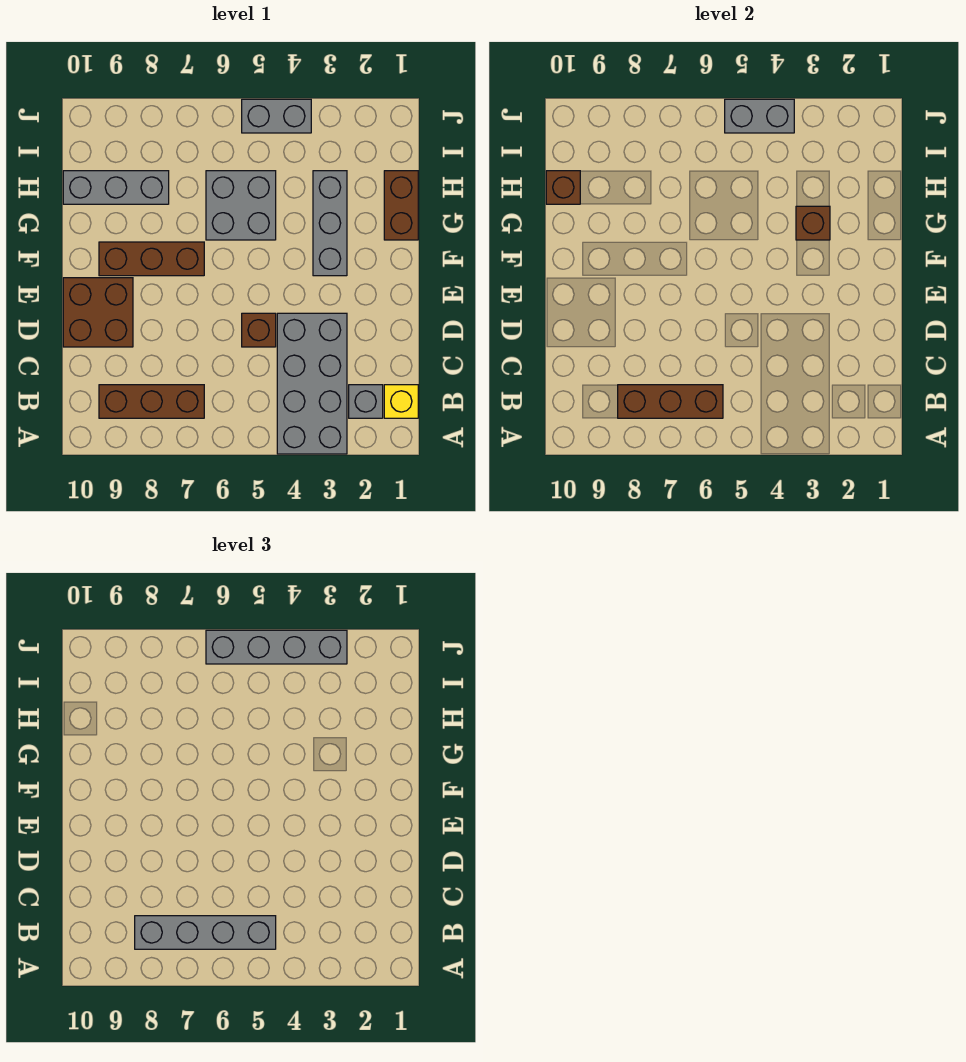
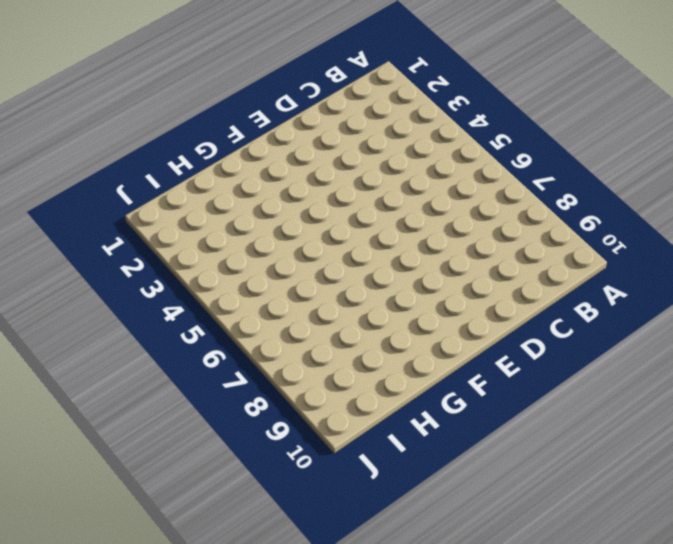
none -> grey 2x4 brick [277,313,347,454]
none -> yellow 1x1 brick [384,385,418,418]
none -> grey 1x1 brick [349,385,383,418]

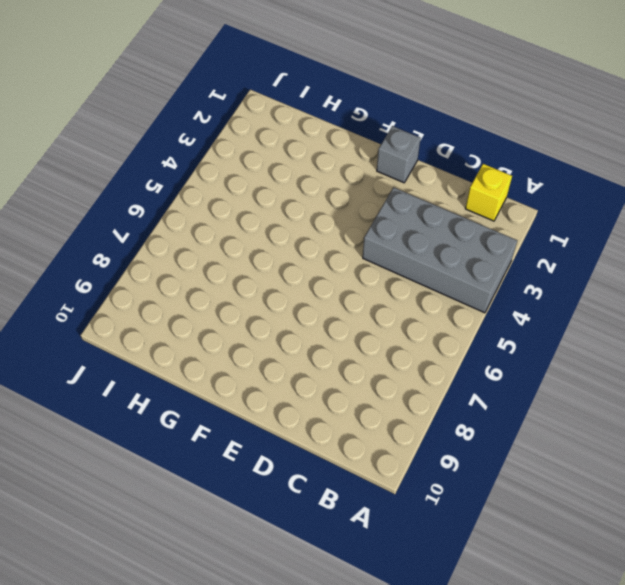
grey 1x1 brick [377,126,421,183] -> grey 1x1 brick moved to [349,385,383,418]
none -> brown 1x3 brick [99,385,204,418]
none -> brown 1x1 brick [242,313,276,347]
none -> brown 2x2 brick [63,278,133,347]

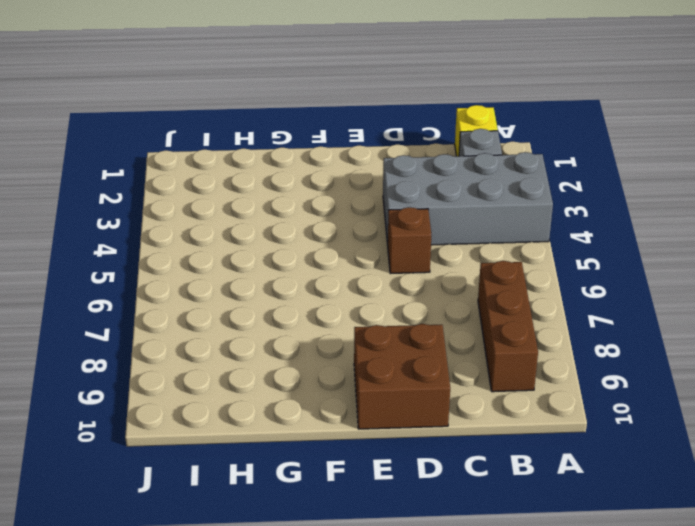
none -> grey 1x3 brick [313,171,347,276]
none -> brown 1x3 brick [99,242,204,276]
none -> brown 1x2 brick [384,171,418,240]

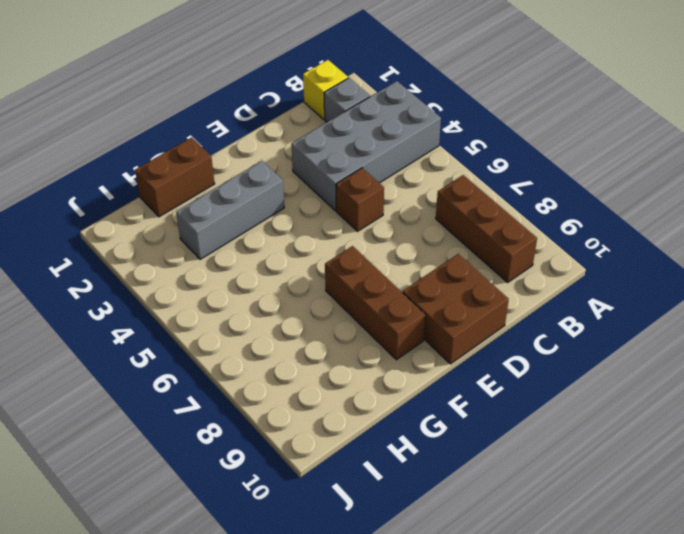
none -> grey 2x2 brick [206,171,276,240]
none -> grey 1x3 brick [63,171,169,204]
none -> grey 1x2 brick [242,99,311,133]

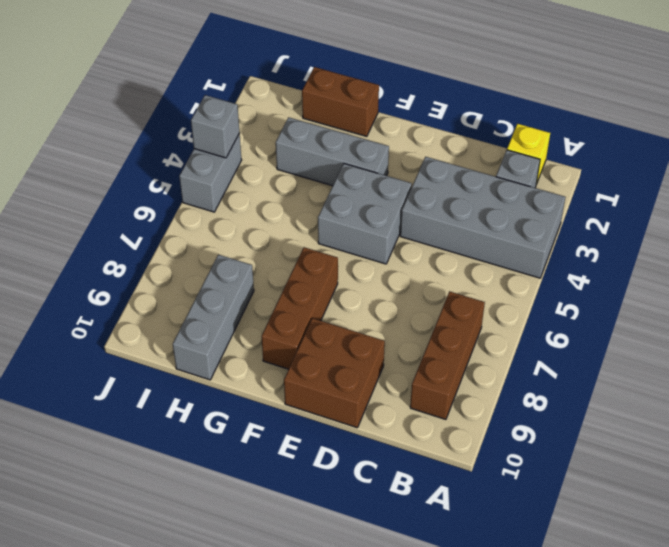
grey 2x2 brick [318,164,412,264] -> grey 2x2 brick moved to [206,171,276,240]
grey 1x1 brick [191,95,240,158] -> grey 1x2 brick [725,99,794,133]
none -> brown 1x1 brick [242,313,276,347]
none -> brown 1x3 brick [618,385,723,418]
none -> brown 1x1 brick [796,206,830,240]

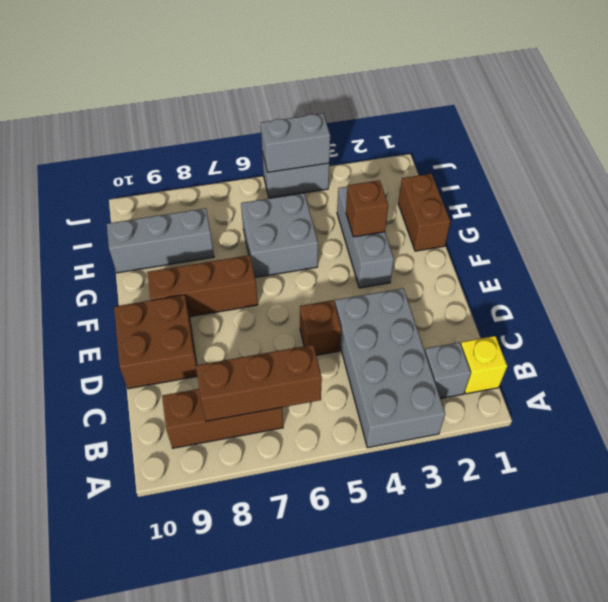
none -> brown 1x1 brick [546,171,580,204]
none -> grey 1x4 brick [135,916,276,949]
none -> grey 1x4 brick [206,630,347,664]

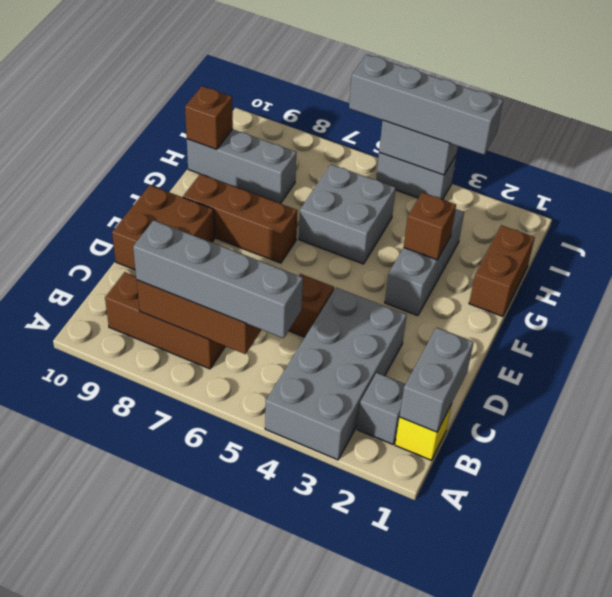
grey 1x2 brick [399,327,474,432] -> none

